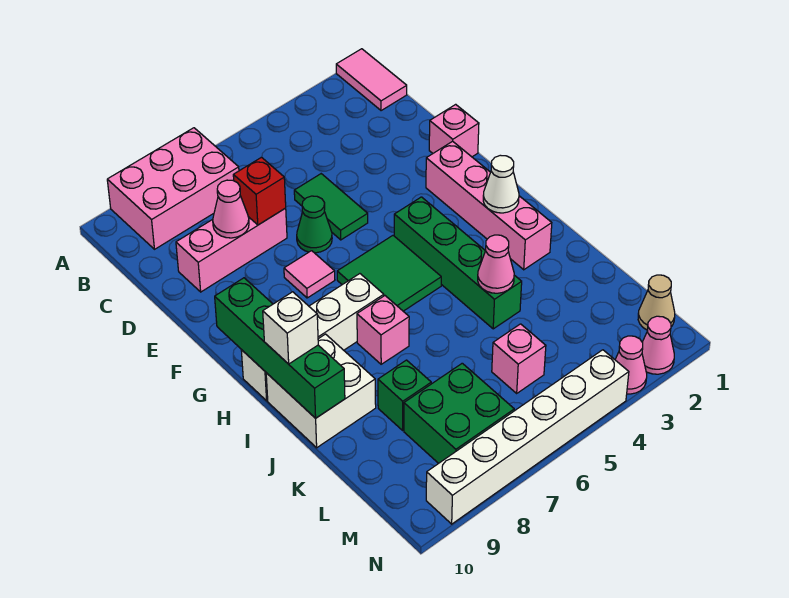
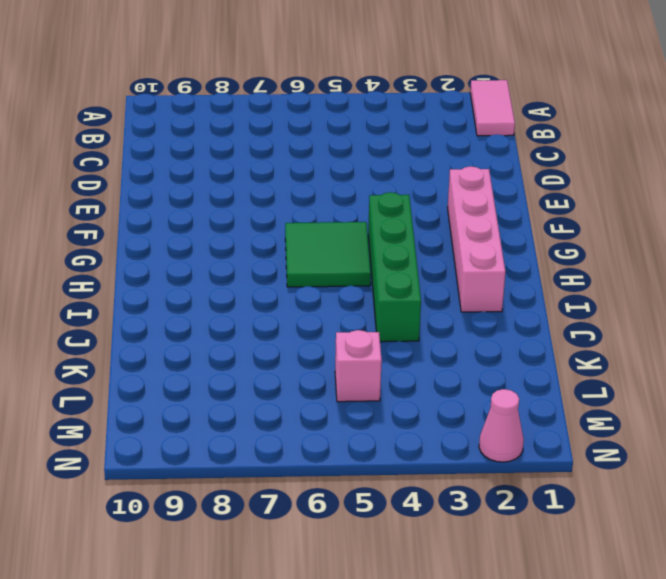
none -> pink 2x3 brick [107,128,239,249]
none -> green 1x2 tile [294,174,368,240]
none -> pink 1x3 brick [176,208,287,292]

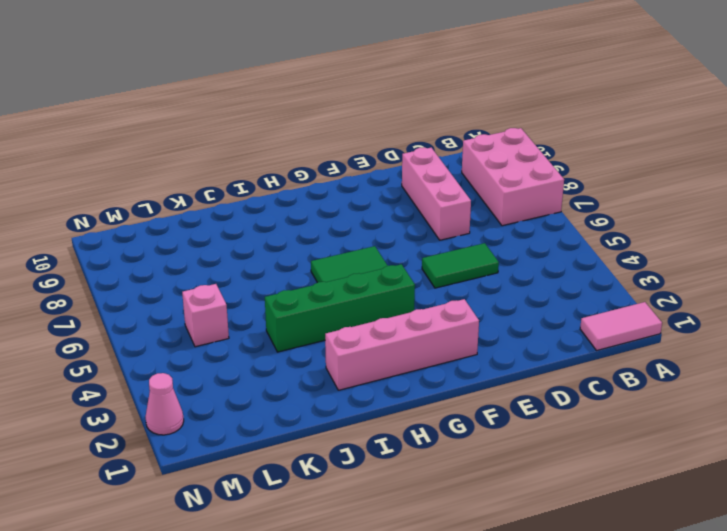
none -> pink 1x1 brick [429,104,479,157]
none -> green 1x1 cone [297,196,332,253]
none -> pink 1x1 tile [284,251,335,298]

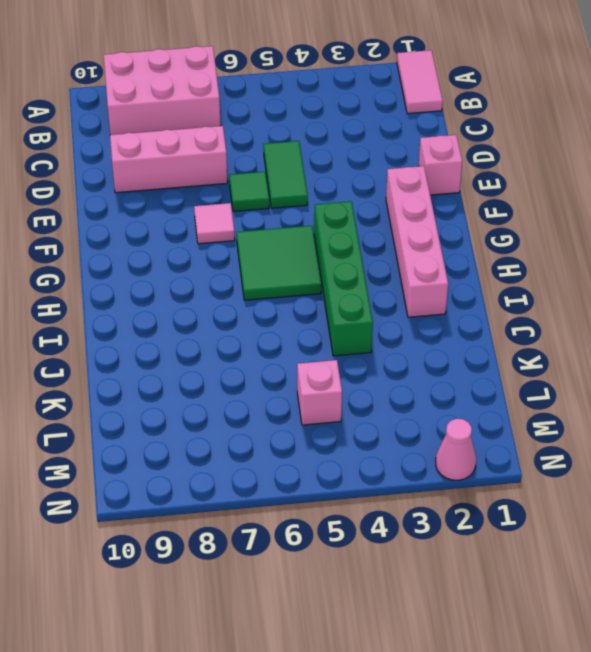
green 1x1 tile [229,172,269,212] -> green 1x1 cone [297,196,332,253]
none -> white 1x4 brick [241,274,384,401]
none -> pink 1x1 brick [357,296,409,364]
none -> white 2x2 brick [266,334,376,448]

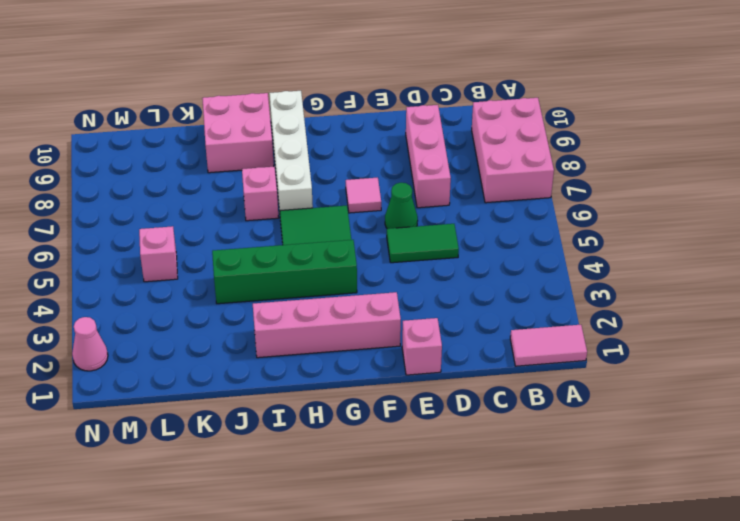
pink 2x2 brick [202,93,274,173] -> white 2x2 brick [266,334,376,448]
none -> green 1x1 brick [378,360,431,430]
none -> green 2x2 brick [404,363,514,463]
none -> tan 1x1 cone [638,275,675,330]

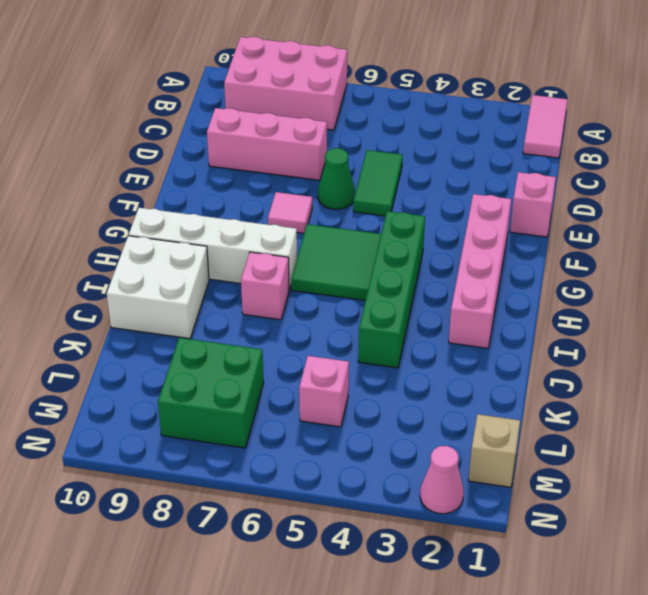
tan 1x1 brick [469,414,520,487] -> tan 1x1 cone [638,275,675,330]
none -> green 1x1 brick [378,360,431,430]
none -> pink 1x1 cone [615,336,647,394]
none -> white 1x6 brick [426,350,629,524]

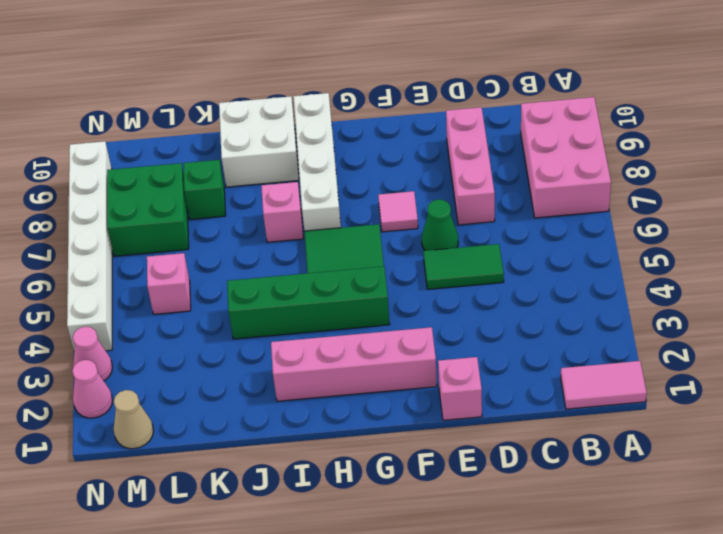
none -> red 1x1 brick [233,157,286,225]
none -> pink 1x1 cone [213,180,249,238]
none -> green 1x4 brick [215,278,345,418]

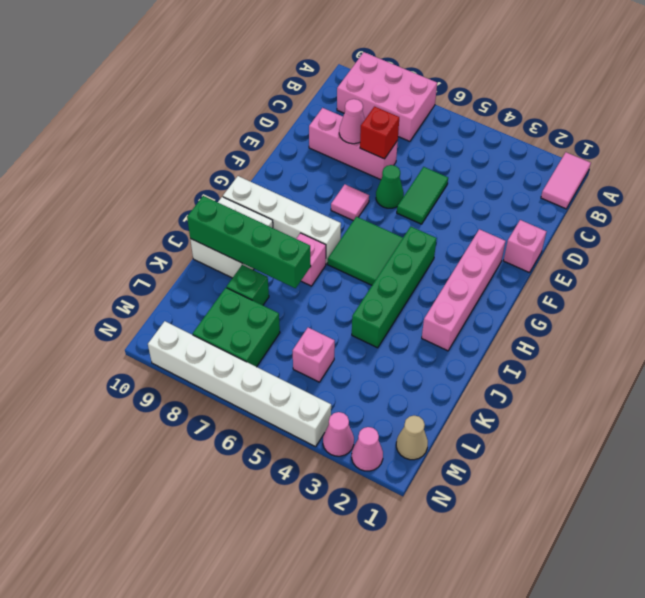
green 1x4 brick [187,196,311,288] -> green 1x4 brick turned to [215,278,345,418]
none -> white 1x1 cone [483,155,519,213]
none -> pink 1x1 cone [478,235,514,293]
none -> white 1x1 brick [263,292,318,364]

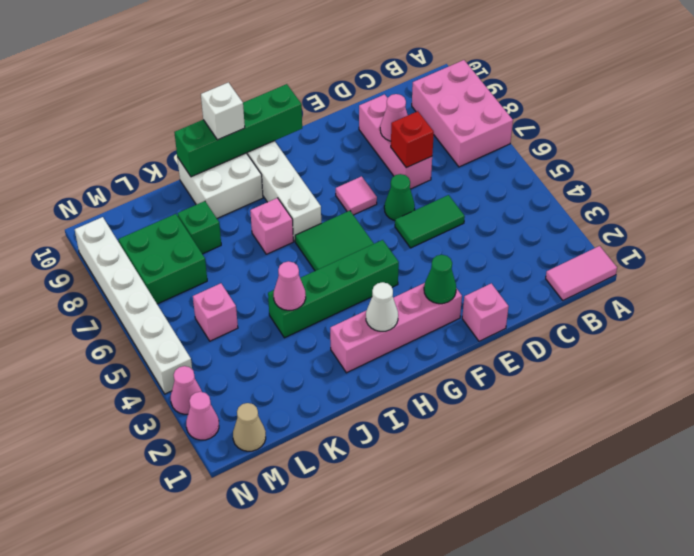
green 1x1 cone [424,255,456,304] -> none

